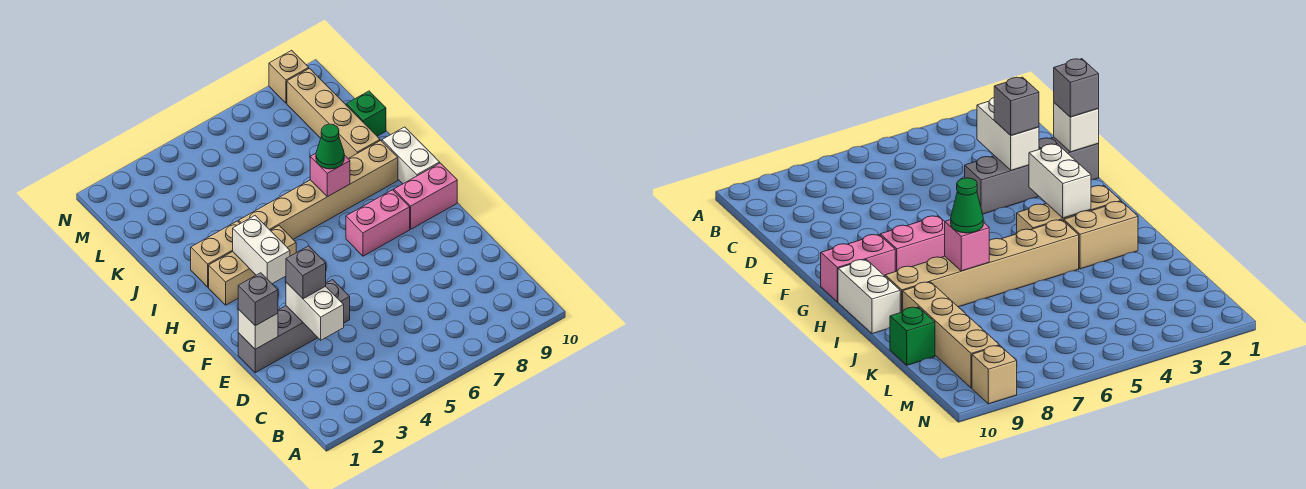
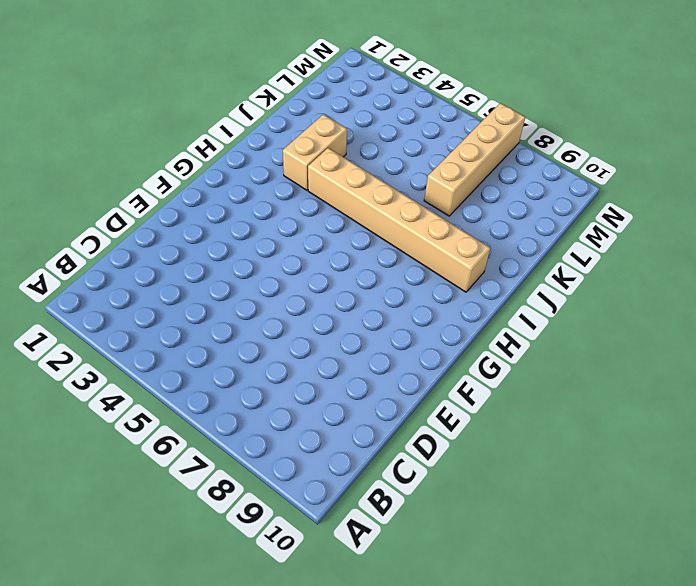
tan 1x2 brick [283,114,347,190] -> tan 1x2 brick turned to [191,221,240,287]
tan 1x4 brick [424,103,525,216] -> tan 1x4 brick moved to [287,68,380,158]
none -> grey 1x4 brick [238,280,350,373]
none -> pink 1x2 brick [346,190,410,256]
none -> pink 1x2 brick [394,163,457,229]

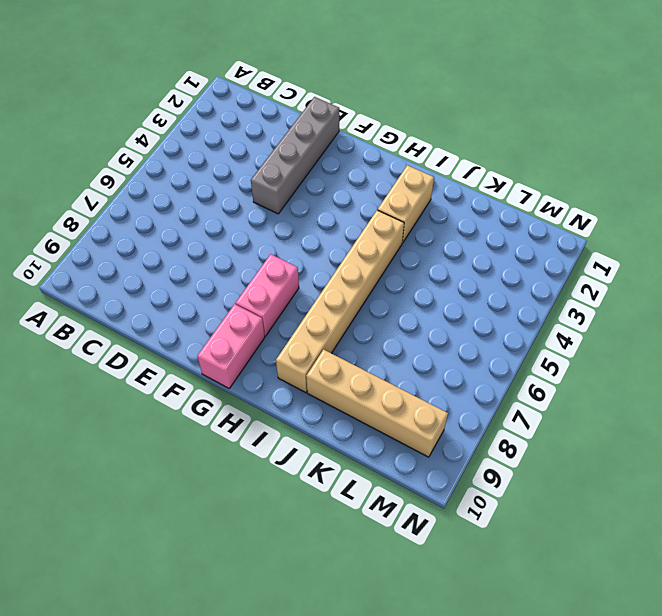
none -> tan 1x3 brick [209,226,296,305]
none -> white 1x2 brick [382,127,440,184]
none -> green 1x1 brick [346,91,386,136]

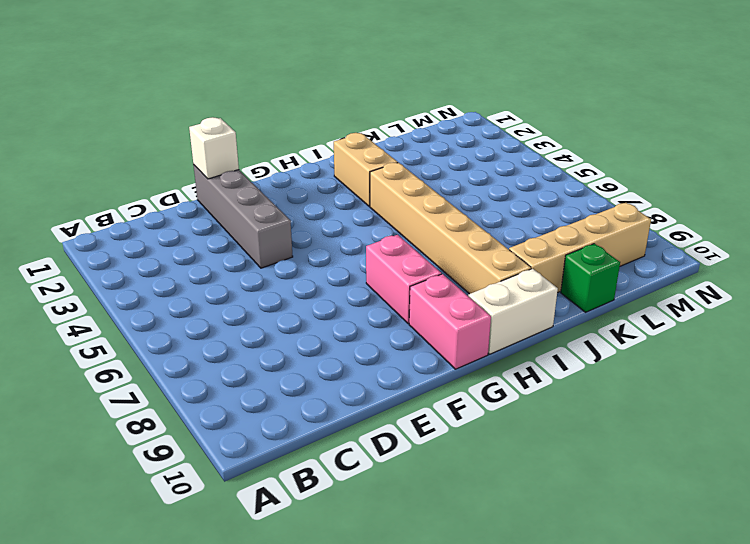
none -> tan 1x3 brick [209,226,296,305]
none -> tan 1x1 brick [269,50,309,103]
none -> white 1x2 brick [286,282,344,340]

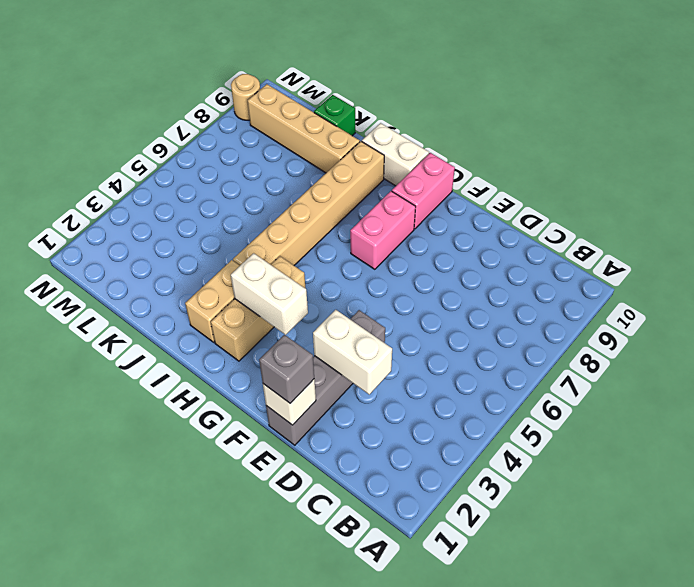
tan 1x1 round brick [231,74,260,120] -> tan 1x1 brick [269,50,309,103]
none -> pink 1x1 brick [310,153,350,197]
none -> grey 1x1 brick [286,246,326,299]
none -> green 1x1 cone [316,124,344,169]

